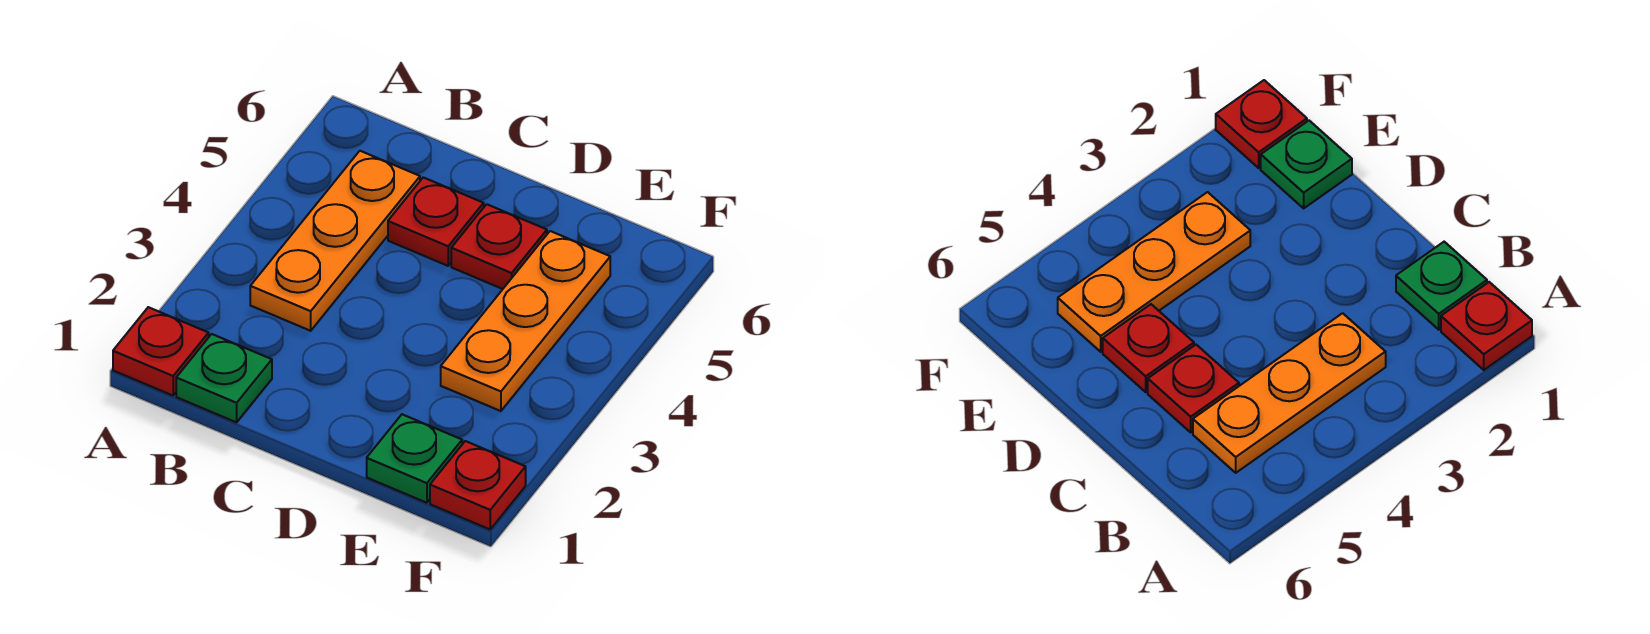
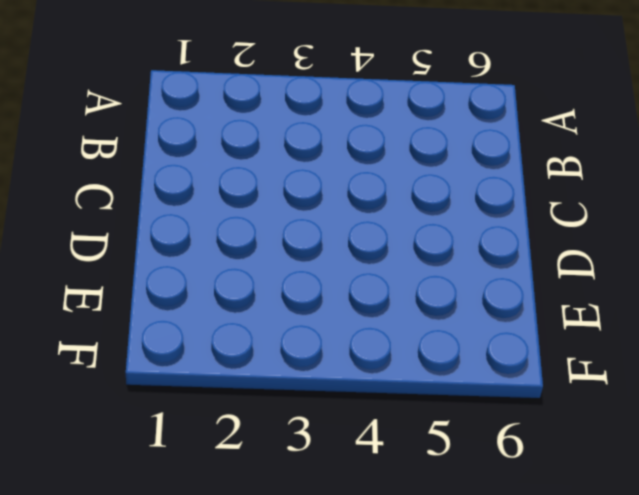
none -> red 1x1 plate [113,307,209,396]
none -> green 1x1 plate [176,334,272,422]

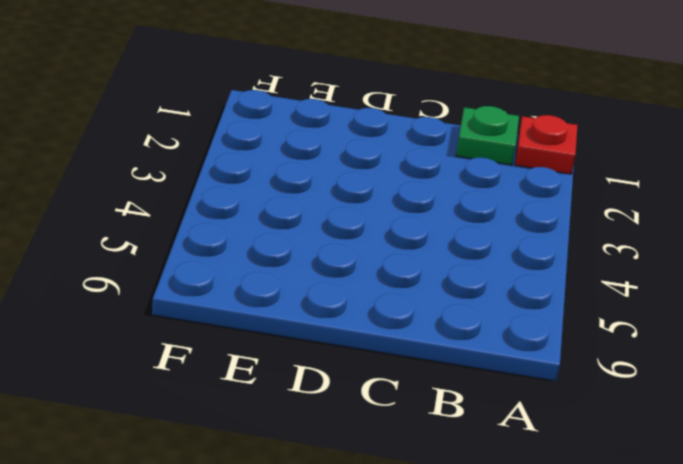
none -> orange 1x3 plate [250,151,420,331]
none -> red 1x1 plate [388,177,484,266]

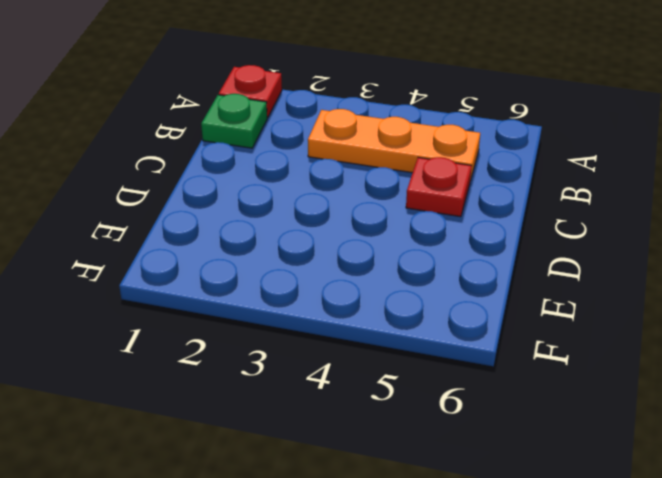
none -> red 1x1 plate [451,204,547,289]
none -> green 1x1 plate [367,414,462,503]

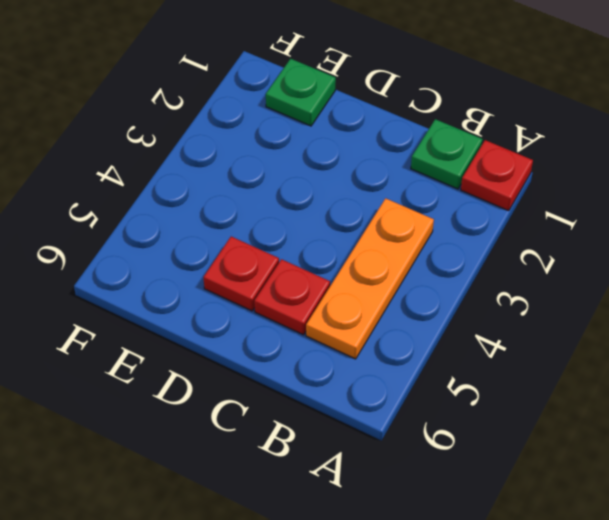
none -> orange 1x3 plate [441,231,610,411]
none -> red 1x1 plate [430,441,526,529]

